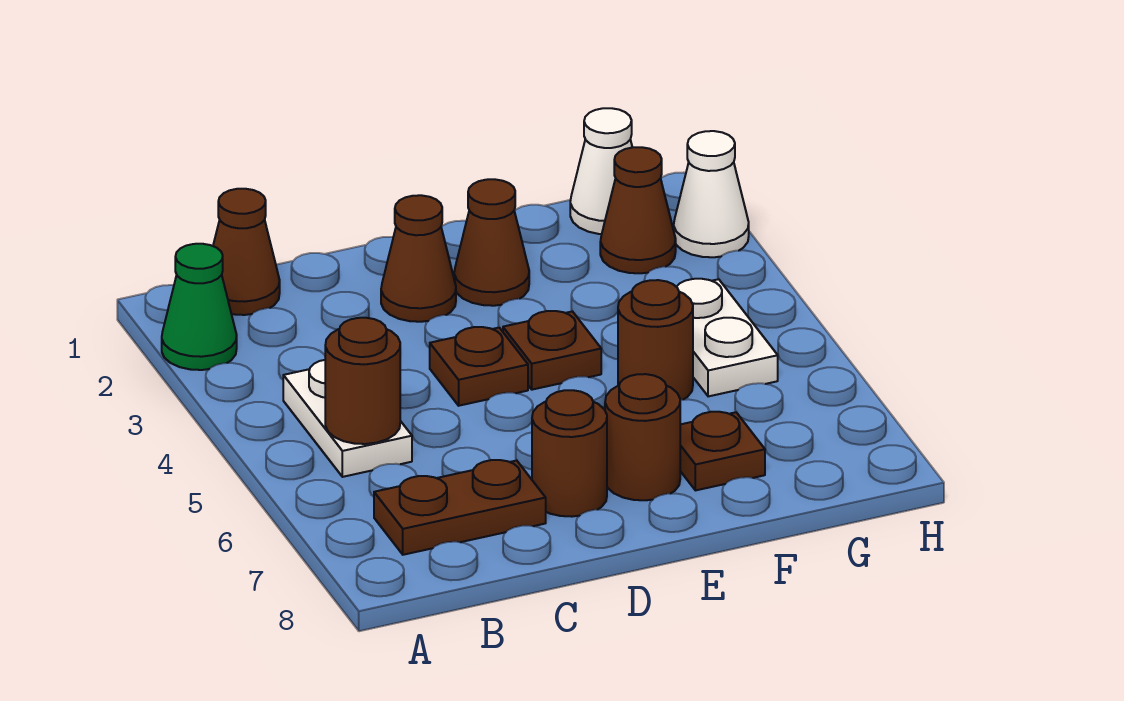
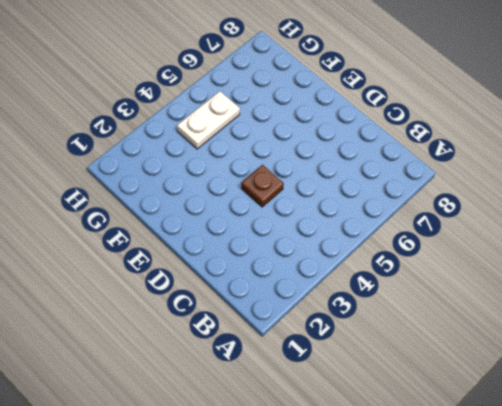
none -> green 1x1 cone [162,244,237,370]
none -> brown 1x1 cone [213,189,280,315]
none -> white 1x2 plate [283,360,412,477]

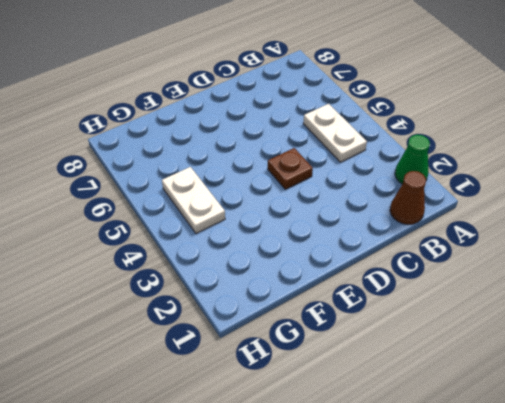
none -> brown 1x2 plate [374,460,546,555]
none -> brown 1x1 cone [381,195,456,322]
none -> brown 1x1 round brick [532,390,607,517]

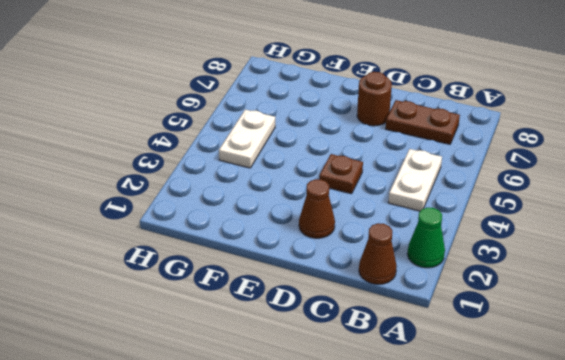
none -> brown 1x1 cone [454,179,529,306]
none -> brown 1x1 plate [503,311,601,390]
none -> brown 1x1 round brick [605,374,680,500]

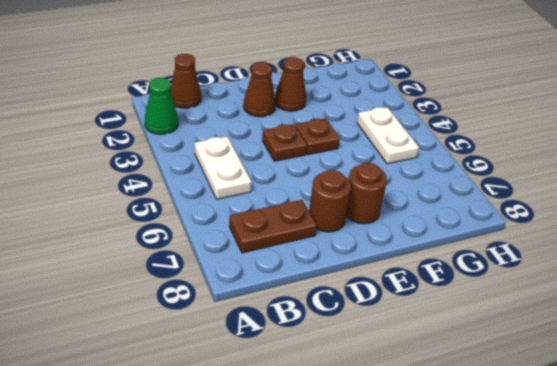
none -> brown 1x1 round brick [618,280,693,400]
none -> brown 1x1 plate [680,412,765,490]
none -> white 1x1 cone [570,108,632,234]

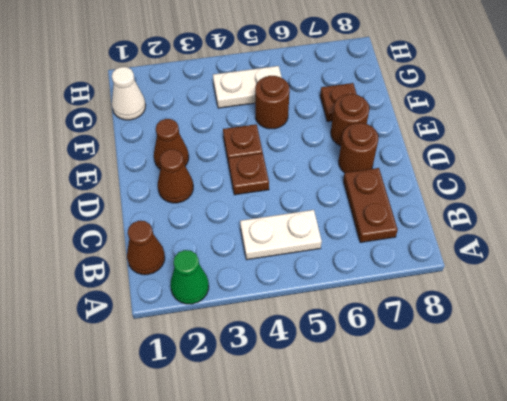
none -> brown 1x1 cone [600,147,676,273]
none -> white 1x1 cone [674,131,749,257]
none -> brown 1x1 round brick [325,318,400,444]

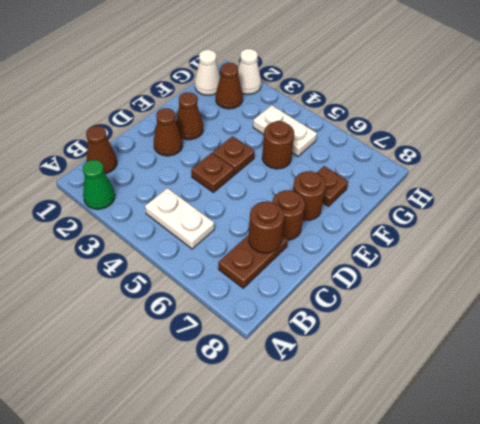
brown 1x1 round brick [249,201,284,253] -> brown 1x1 round brick moved to [325,318,400,444]

